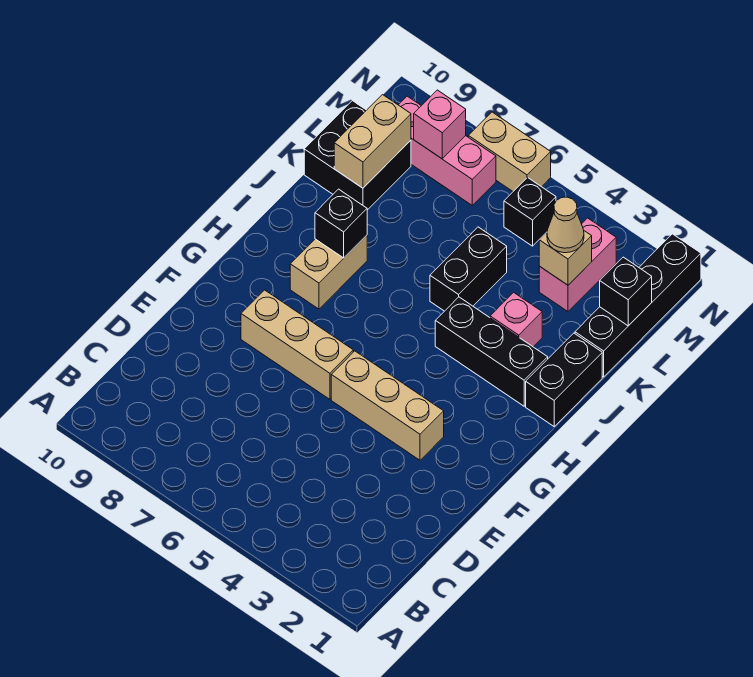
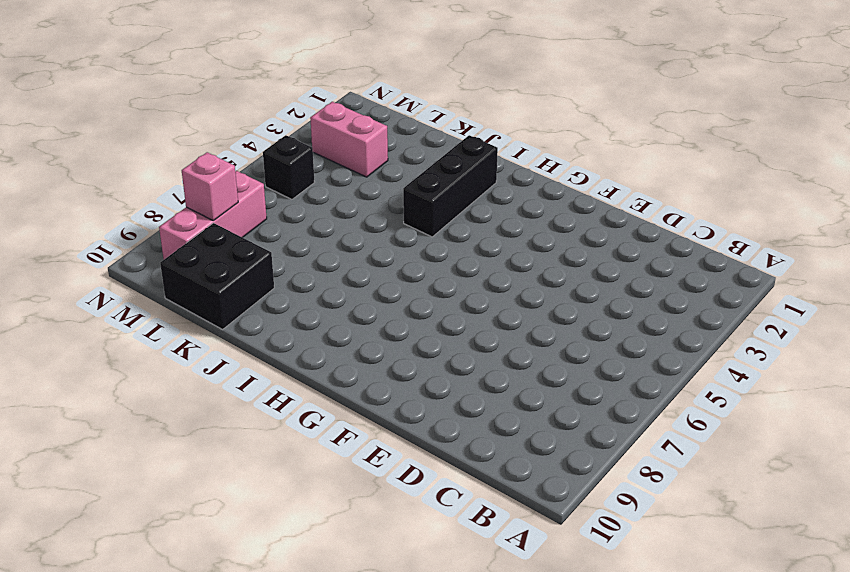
none -> tan 1x3 brick [331,351,444,460]
none -> tan 1x3 brick [241,290,353,399]
none -> tan 1x2 brick [290,235,367,309]

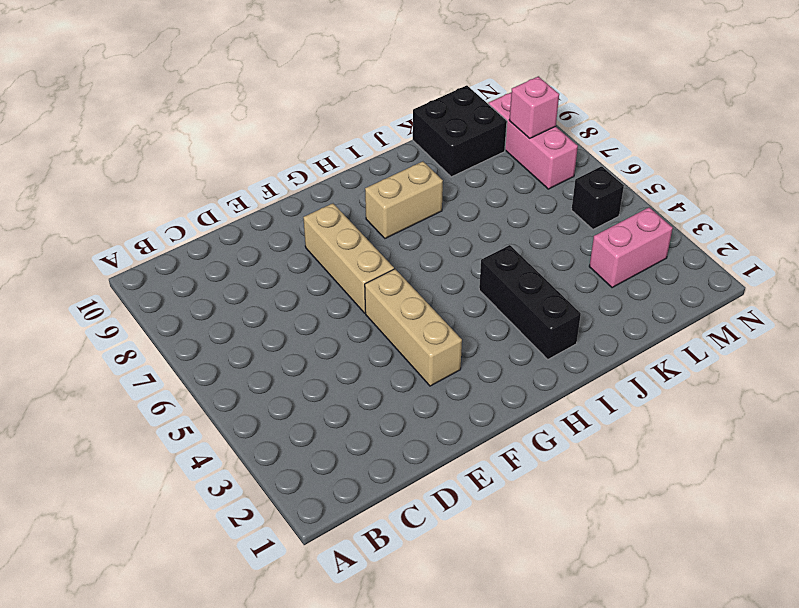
none -> black 1x2 brick [526,333,602,426]
none -> pink 1x1 brick [490,292,542,347]
none -> black 1x2 brick [430,227,507,311]

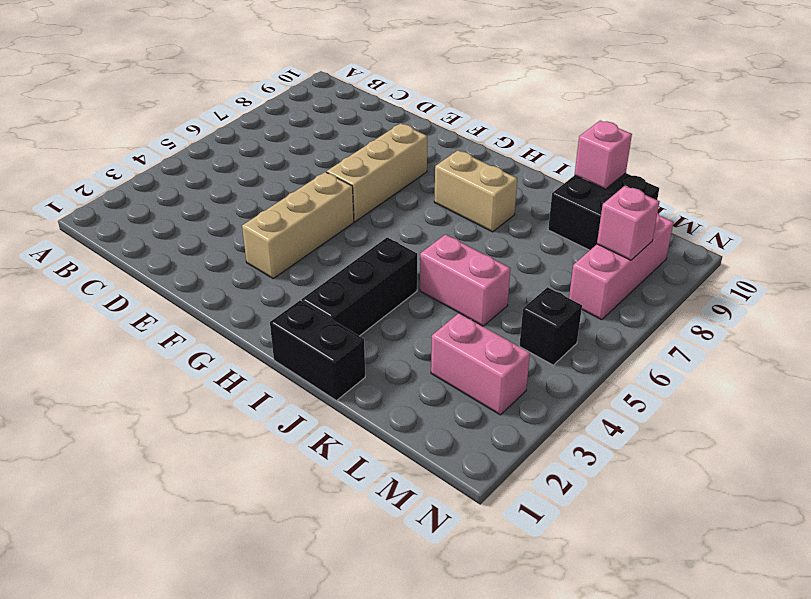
pink 1x2 brick [420,234,511,326] -> black 1x2 brick [430,227,507,311]
pink 1x1 brick [575,121,632,189] -> pink 1x1 brick moved to [490,292,542,347]
none -> black 1x4 brick [575,234,701,377]
none -> tan 1x2 brick [468,112,551,191]
none -> black 1x1 brick [315,189,367,258]

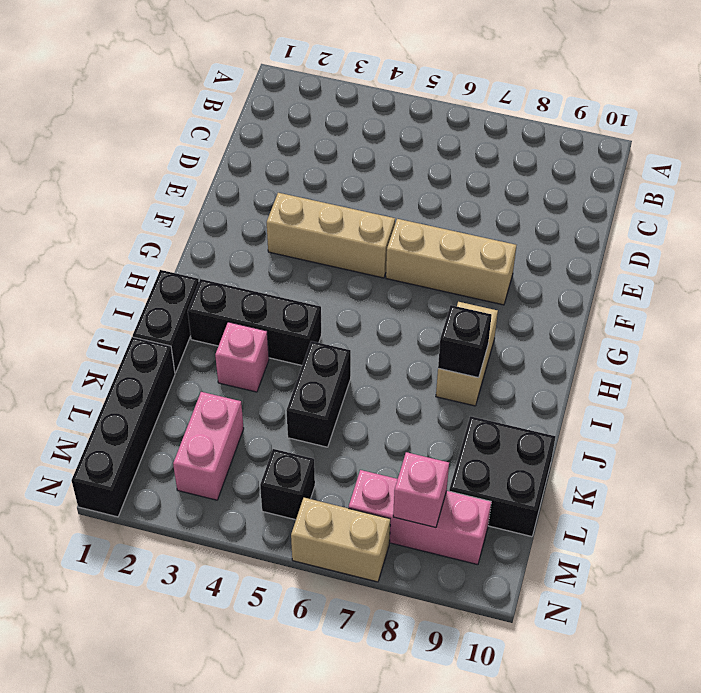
none -> tan 1x2 brick [334,95,411,188]
none -> black 1x1 brick [600,257,652,326]
none -> tan 1x1 brick [539,231,592,285]

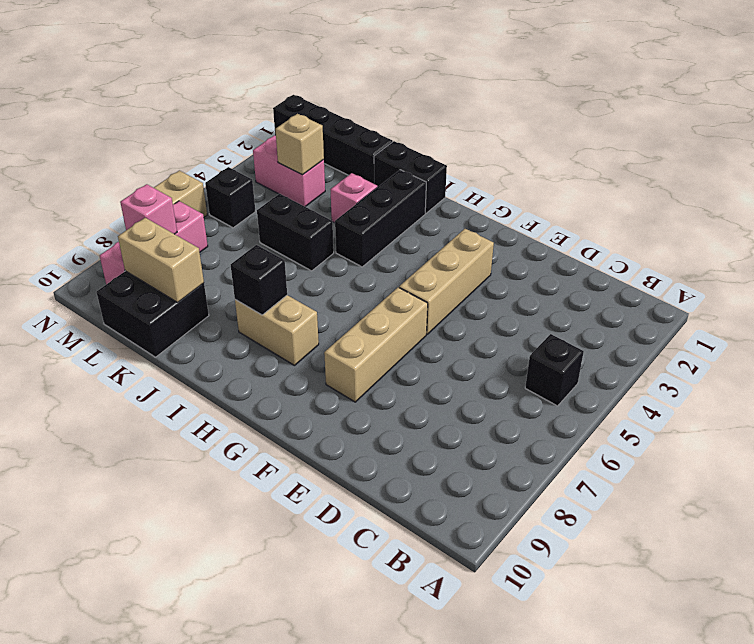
black 1x1 brick [525,334,584,406] -> black 1x1 brick moved to [600,257,652,326]
none -> tan 1x1 cone [547,197,584,253]

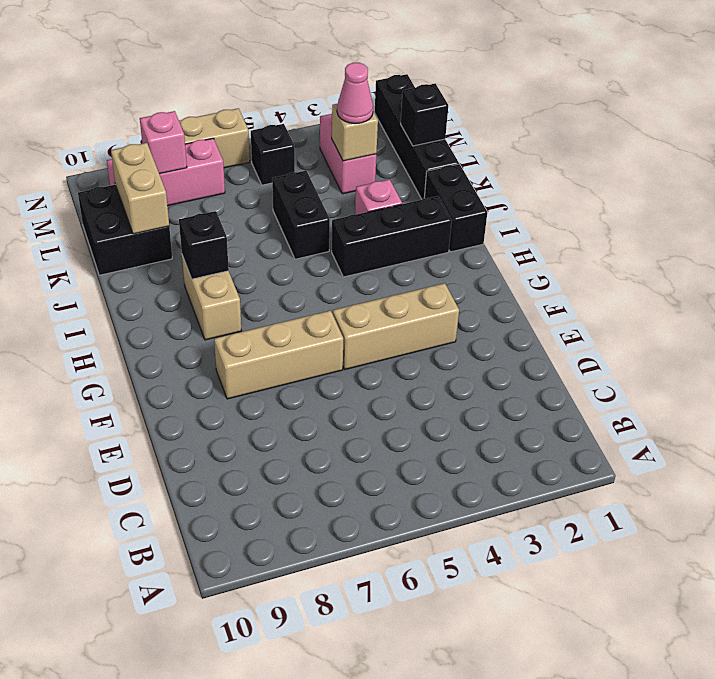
pink 1x1 cone [337,63,373,124] -> tan 1x1 cone [547,197,584,253]

